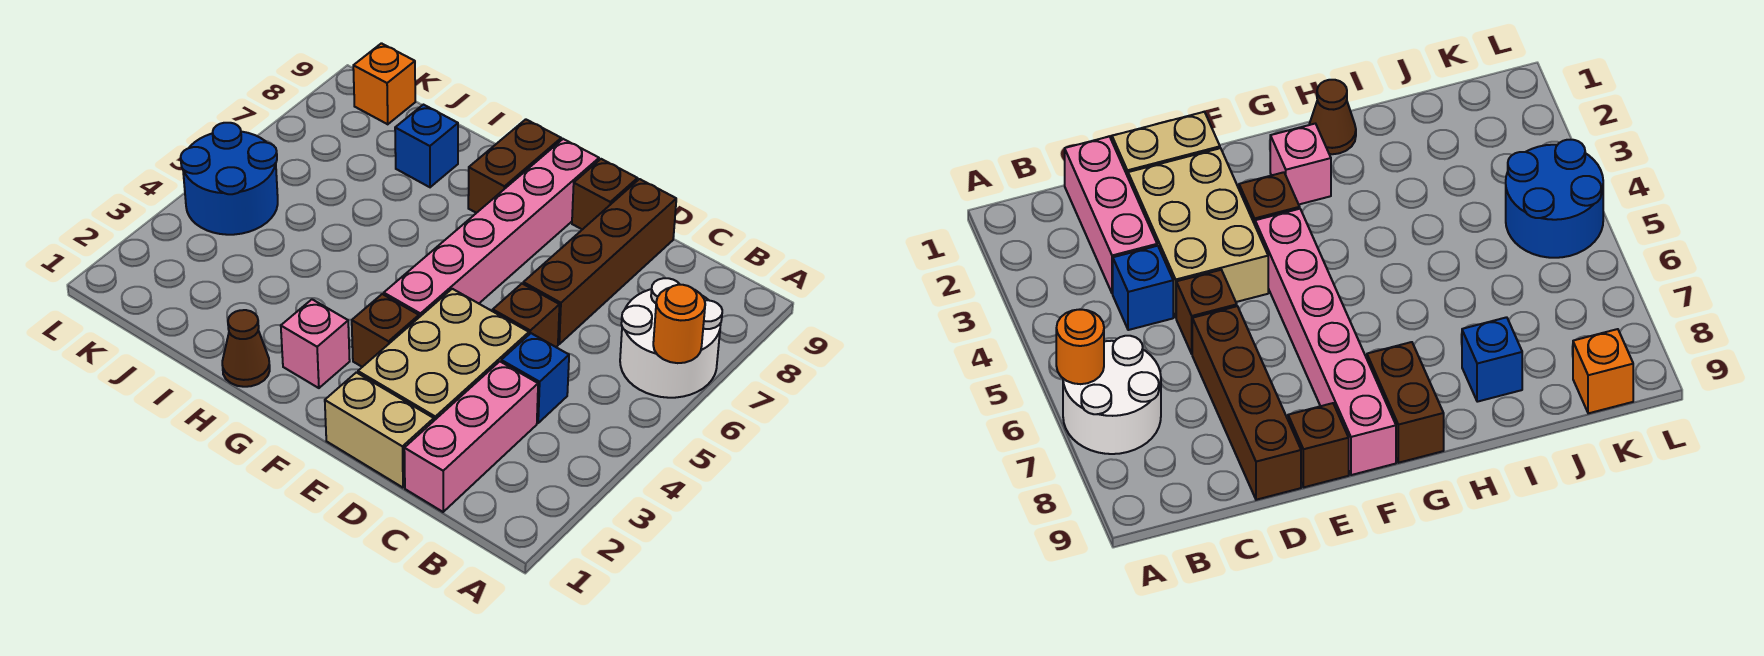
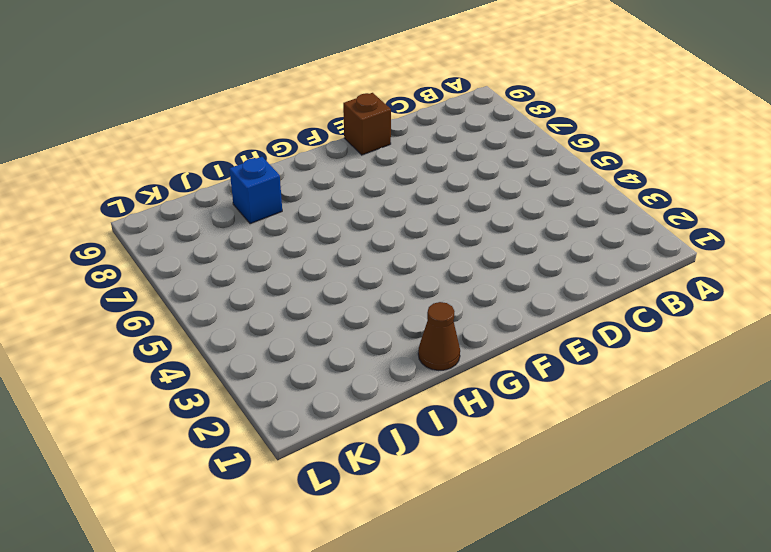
none -> white 2x2 round brick [620,278,722,398]
none -> pink 1x3 brick [404,361,538,512]
none -> blue 1x1 brick [501,333,569,423]

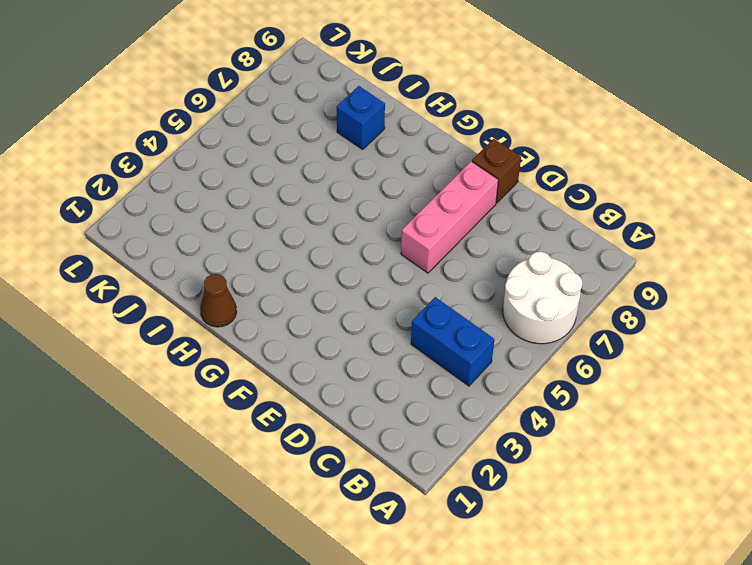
blue 1x2 brick [411,297,494,386] -> blue 1x1 brick [501,333,569,423]
pink 1x3 brick [401,161,498,273] -> pink 1x3 brick moved to [404,361,538,512]
none -> tan 1x2 brick [325,372,434,488]
none -> tan 2x3 brick [358,289,529,420]
none -> brown 1x1 brick [493,284,559,347]

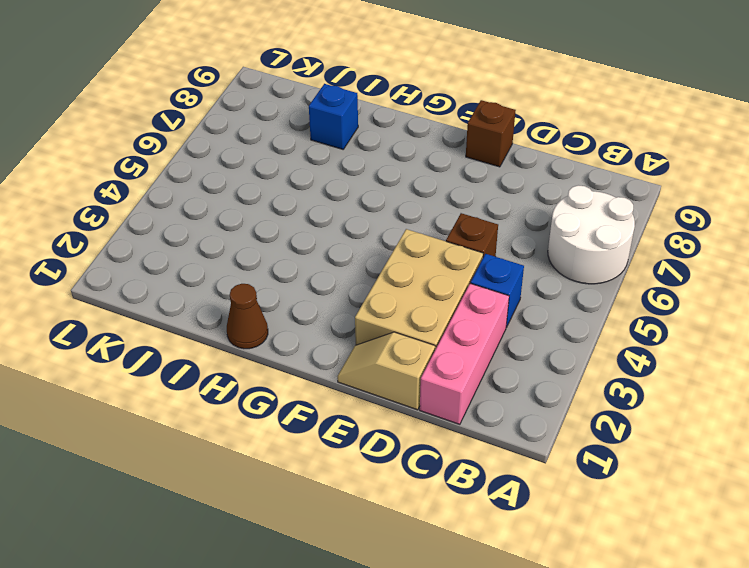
tan 1x2 slope [337,332,435,410] -> tan 1x2 brick [325,372,434,488]
none -> brown 1x4 brick [523,179,676,344]
none -> brown 1x1 brick [352,294,419,367]
none -> pink 1x6 brick [384,139,599,317]

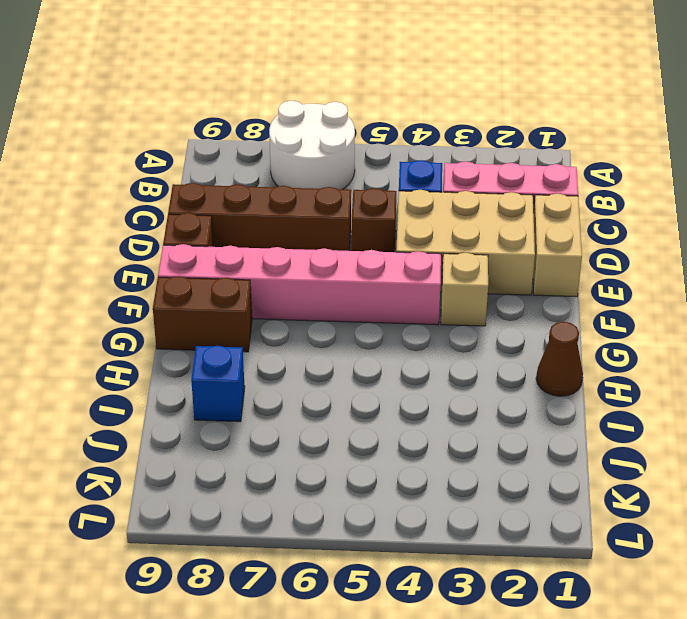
tan 1x1 brick [441,253,488,326] -> brown 1x1 brick [352,294,419,367]
none -> pink 1x1 brick [281,299,350,388]
none -> blue 2x2 round brick [181,123,278,235]
none -> orange 1x1 brick [353,43,415,124]

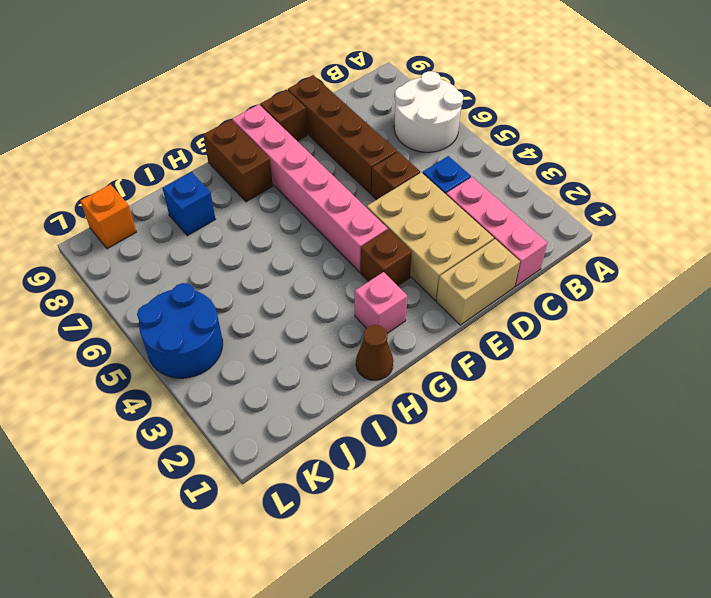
none -> orange 1x1 round brick [653,285,705,363]

